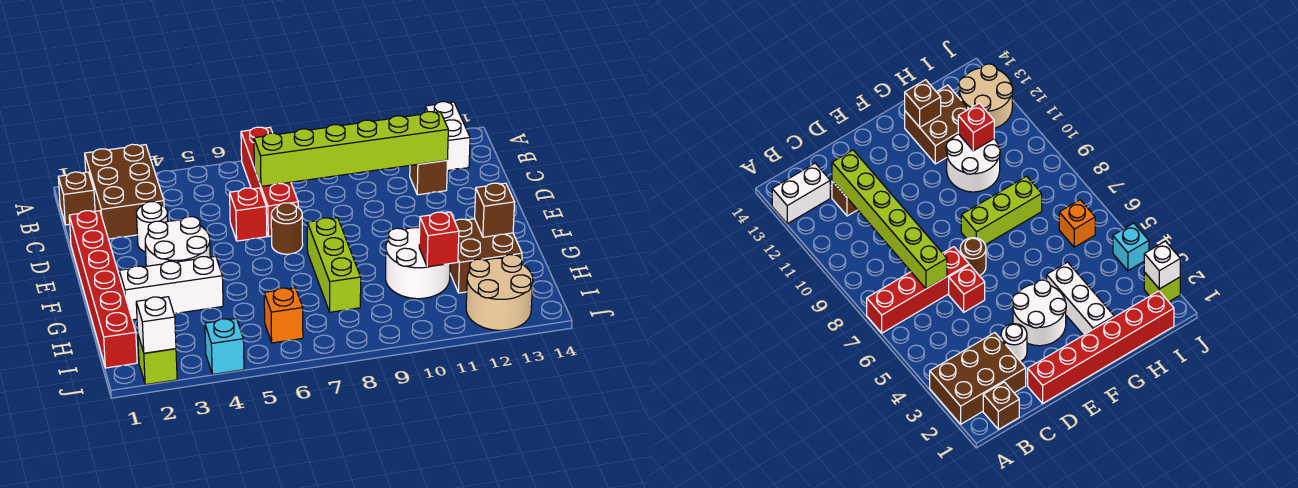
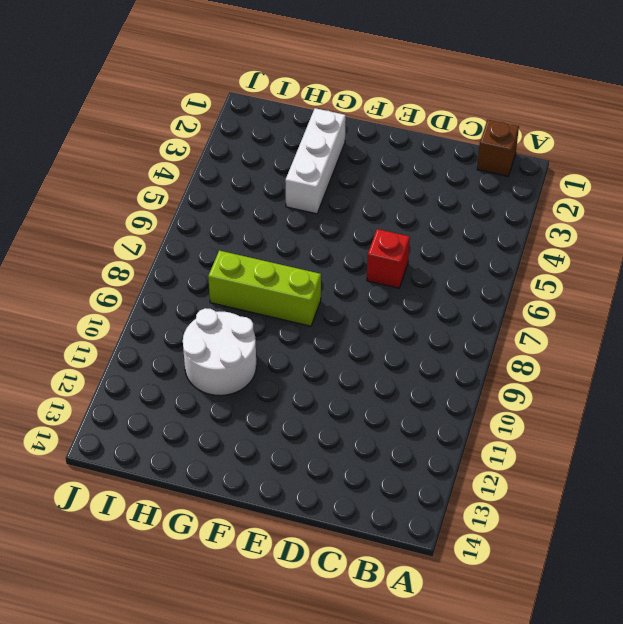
none -> brown 2x3 brick [85,144,164,239]
none -> red 1x4 brick [241,127,298,236]
none -> white 1x2 brick [425,102,470,171]

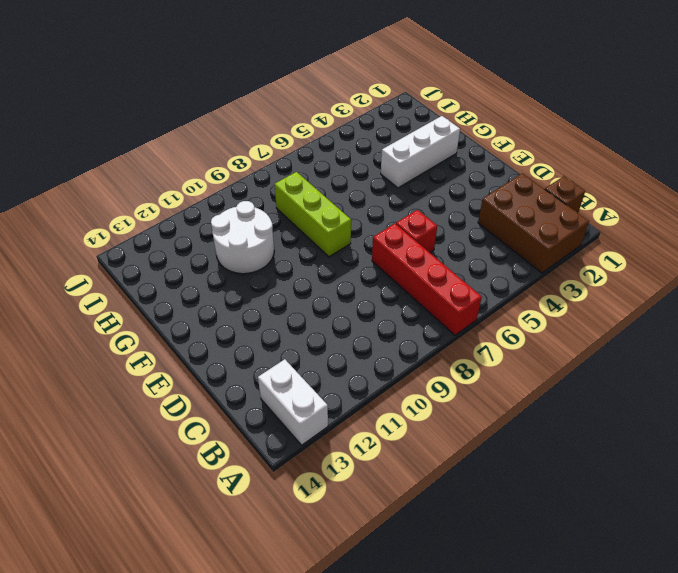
none -> brown 1x1 brick [410,160,447,195]
none -> red 1x6 brick [69,211,137,368]
none -> white 1x1 round brick [136,202,168,252]

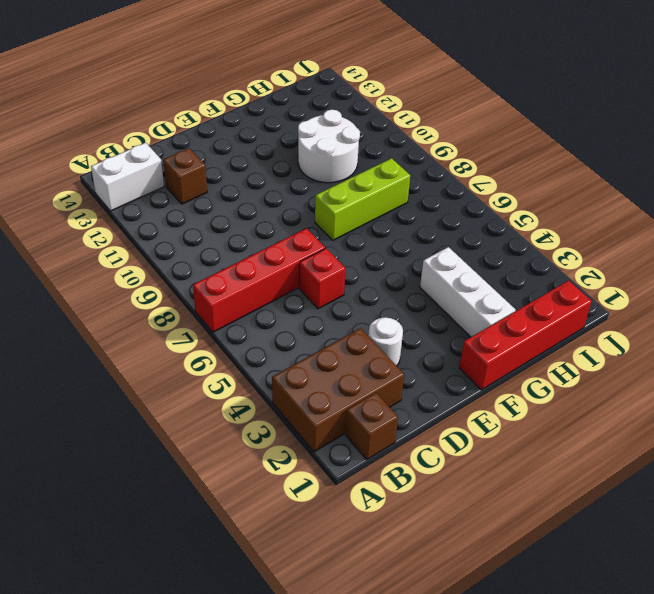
red 1x4 brick [459,281,592,390] -> red 1x6 brick [69,211,137,368]
none -> white 2x2 round brick [145,217,210,266]
none -> brown 1x1 round brick [271,203,303,254]
none -> brown 2x2 brick [450,219,522,293]

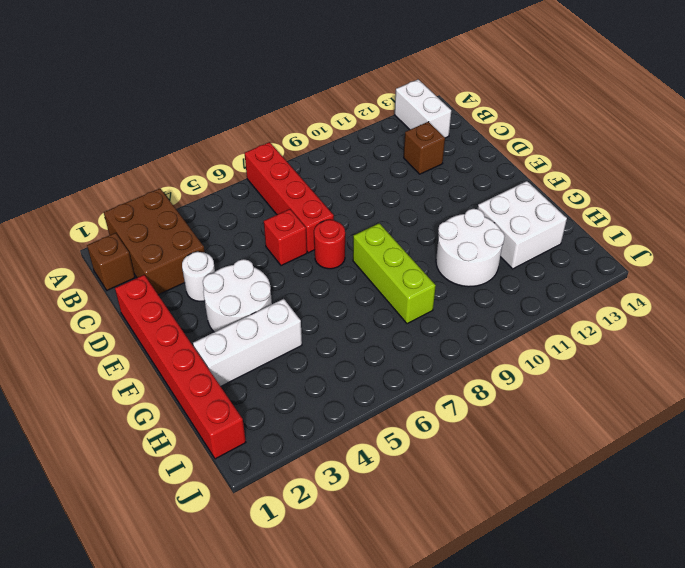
red 1x1 round brick [314,220,345,269] -> brown 1x1 round brick [271,203,303,254]
white 2x2 brick [478,181,567,269] -> brown 2x2 brick [450,219,522,293]
none -> orange 1x1 brick [264,288,303,343]
none -> tan 2x2 round brick [466,255,533,330]
none -> lime 1x1 brick [138,336,177,385]

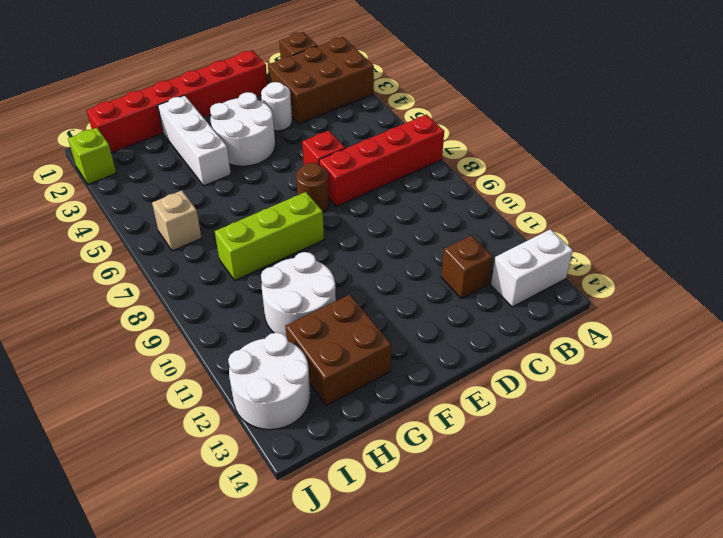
tan 1x1 brick [152,190,202,251] -> orange 1x1 brick [264,288,303,343]
white 2x2 round brick [228,332,310,430] -> tan 2x2 round brick [466,255,533,330]
none -> cyan 1x1 brick [205,319,244,374]
none -> lime 1x6 brick [254,112,448,186]
none -> brown 1x1 brick [475,183,515,237]

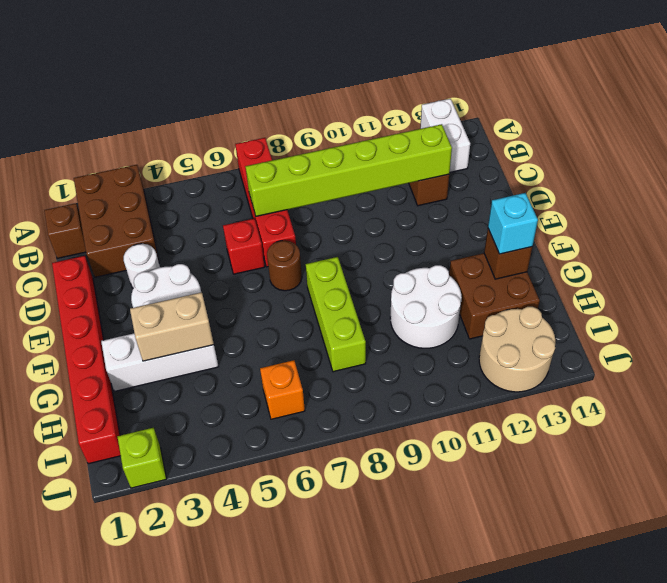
tan 1x2 brick [130,292,214,361] -> none
cyan 1x1 brick [488,193,538,254] -> cyan 1x1 brick moved to [205,319,244,374]
none -> red 1x1 brick [419,212,459,267]
none -> white 1x1 brick [136,297,176,353]

